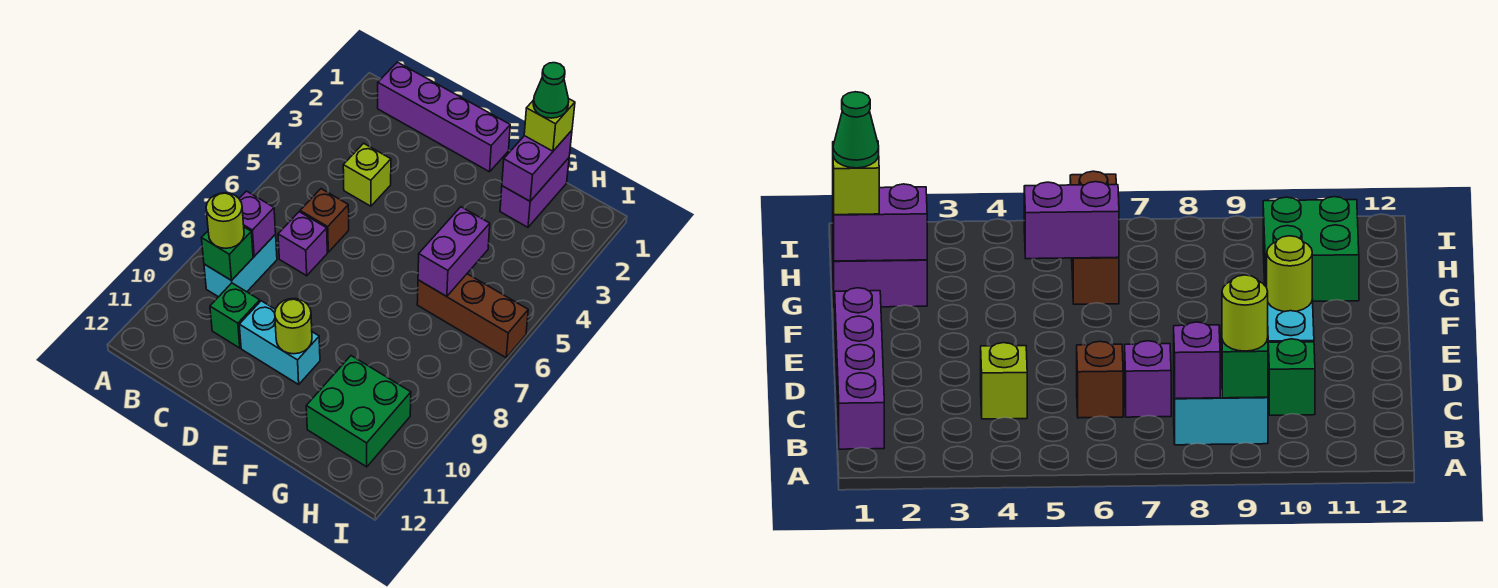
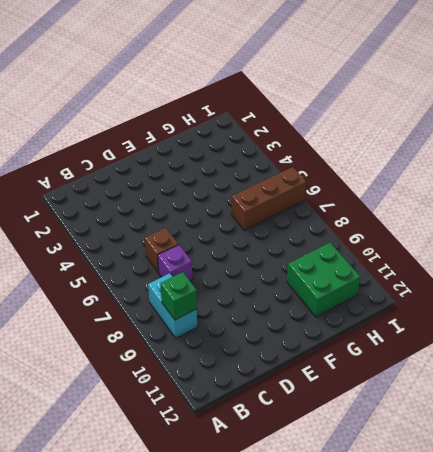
none -> purple 1x4 brick [378,62,510,172]
none -> lime 1x1 brick [343,143,391,206]
none -> green 1x1 brick [210,283,260,348]

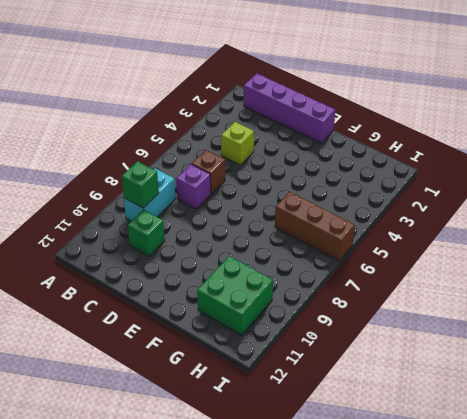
none -> cyan 1x2 brick [239,301,320,384]
none -> purple 1x2 brick [500,158,569,227]
none -> purple 1x1 brick [239,191,276,256]

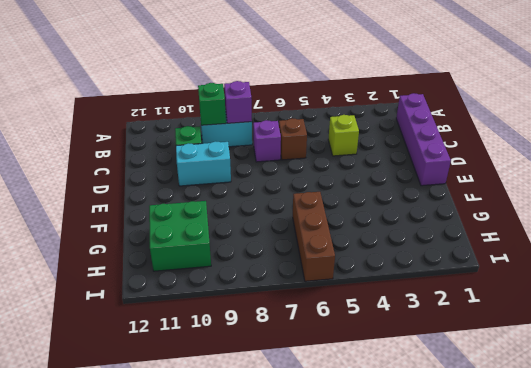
cyan 1x2 brick [176,141,231,186] -> cyan 1x2 brick turned to [239,301,320,384]
none -> purple 1x2 brick [500,158,569,227]
none -> lime 1x1 round brick [275,299,312,354]
none -> purple 1x2 brick [502,131,572,201]

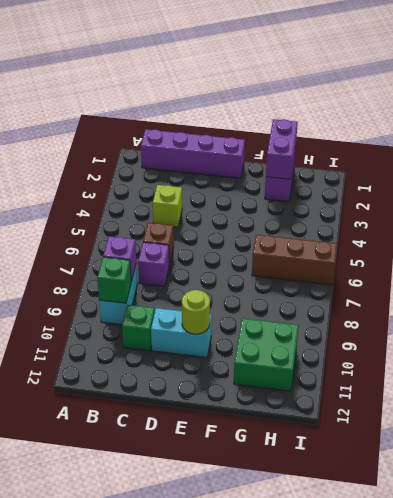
none -> purple 1x2 brick [418,207,490,297]
none -> lime 1x1 round brick [206,193,244,248]
none -> lime 1x1 brick [524,99,575,151]

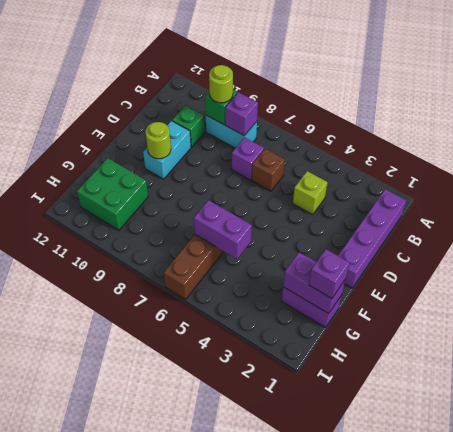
purple 1x1 brick [309,249,349,298] -> lime 1x1 brick [524,99,575,151]
none -> green 1x1 cone [533,63,569,118]

